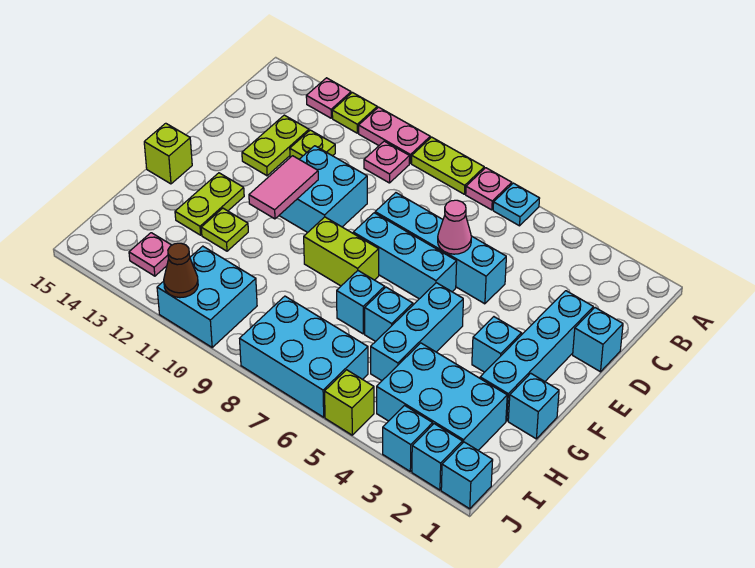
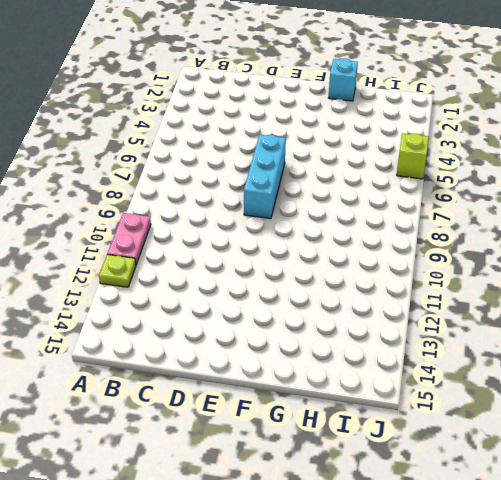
none -> cyan 1x1 plate [493,183,540,226]
none -> pink 1x1 plate [466,168,512,210]
none -> lime 1x2 plate [412,137,484,194]
none -> pink 1x1 plate [306,78,351,118]

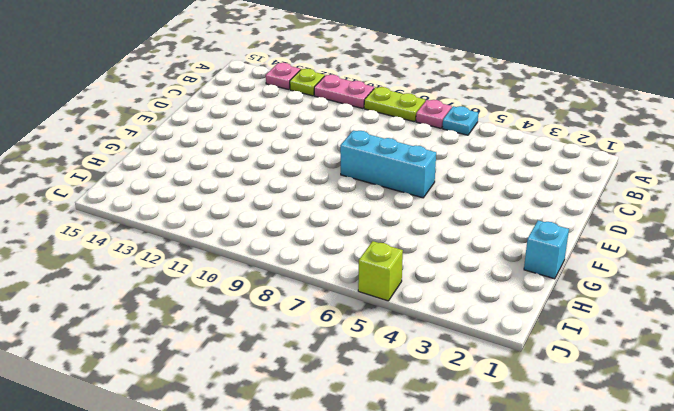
none -> pink 1x1 plate [364,141,410,183]
none -> lime 1x1 plate [290,130,335,159]
none -> lime 1x2 plate [242,115,309,176]
none -> cyan 1x1 brick [573,308,623,372]

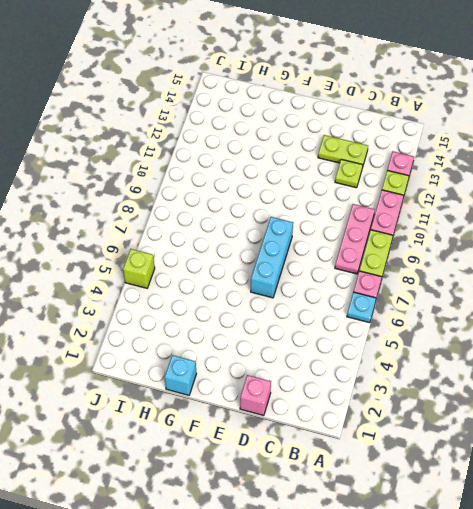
pink 1x3 plate [335,204,375,274] -> pink 1x1 plate [364,141,410,183]
pink 1x1 brick [240,375,271,416] -> cyan 1x1 brick [573,308,623,372]
none -> cyan 1x4 brick [480,291,593,421]
none -> cyan 1x4 brick [375,193,506,304]
none -> cyan 2x2 brick [279,146,367,232]
none -> cyan 1x1 brick [472,317,521,372]

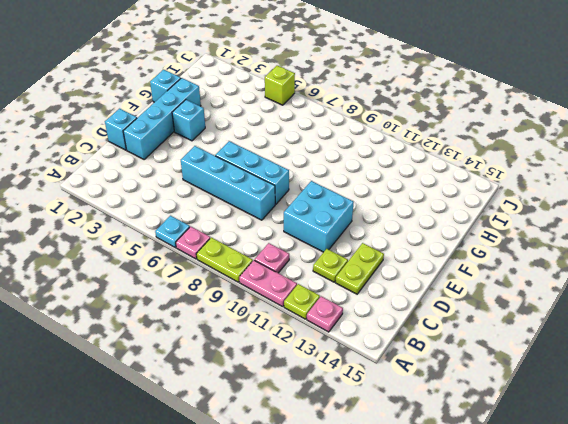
none -> cyan 1x3 brick [371,283,463,381]
none -> lime 1x2 brick [304,217,379,286]
none -> lime 1x2 plate [175,173,244,235]
none -> lime 1x1 brick [144,123,192,184]

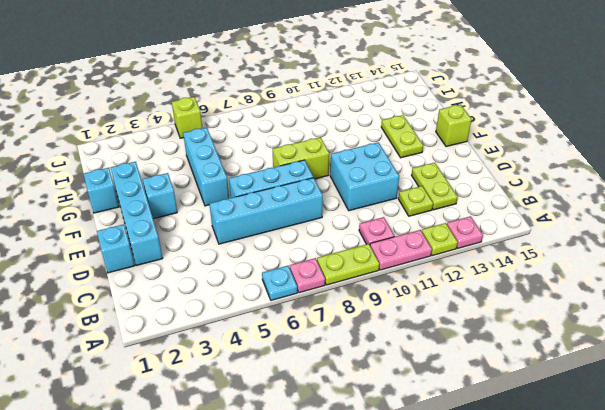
none -> cyan 1x1 brick [365,287,413,341]
none -> cyan 1x1 brick [337,271,385,334]
none -> lime 1x1 plate [201,208,248,251]
none -> cyan 2x3 brick [377,343,507,450]

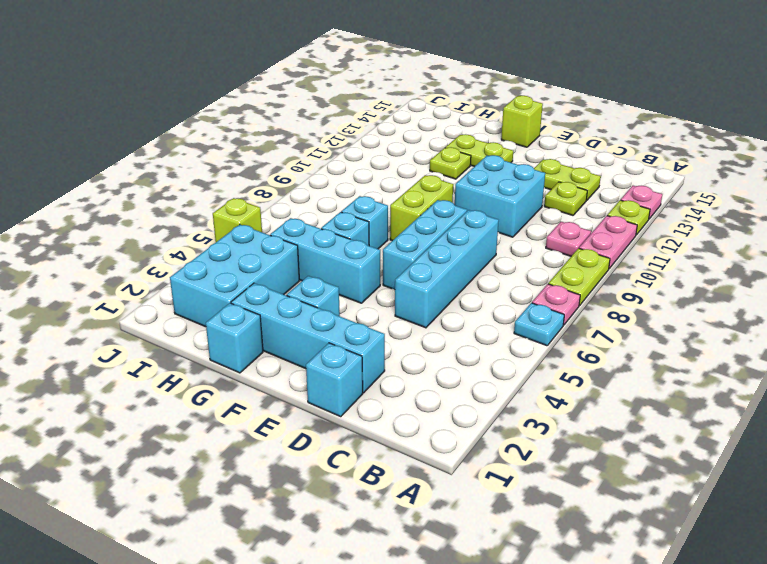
none -> cyan 2x3 brick [240,296,368,417]
none -> cyan 2x2 brick [157,246,257,347]
none -> pink 1x1 plate [129,233,172,276]
none -> cyan 1x1 brick [441,442,493,509]

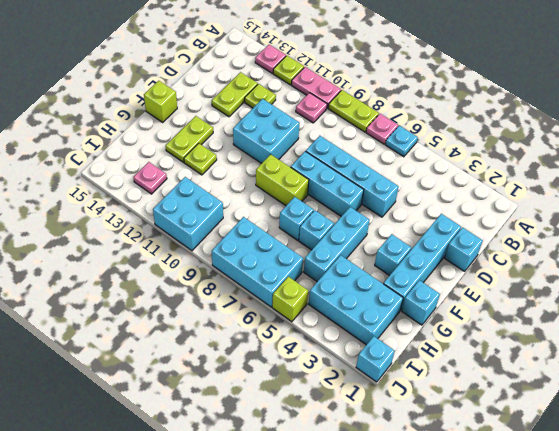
none -> cyan 1x1 brick [412,424,462,490]
none -> cyan 1x1 brick [383,405,433,471]
none -> pink 1x1 cone [438,200,471,254]
none -> pink 1x2 tile [249,156,318,219]

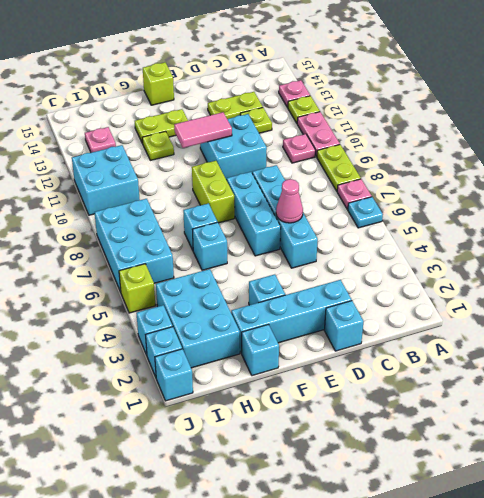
none -> cyan 1x3 brick [371,283,463,381]
none -> brown 1x1 cone [164,243,198,298]

